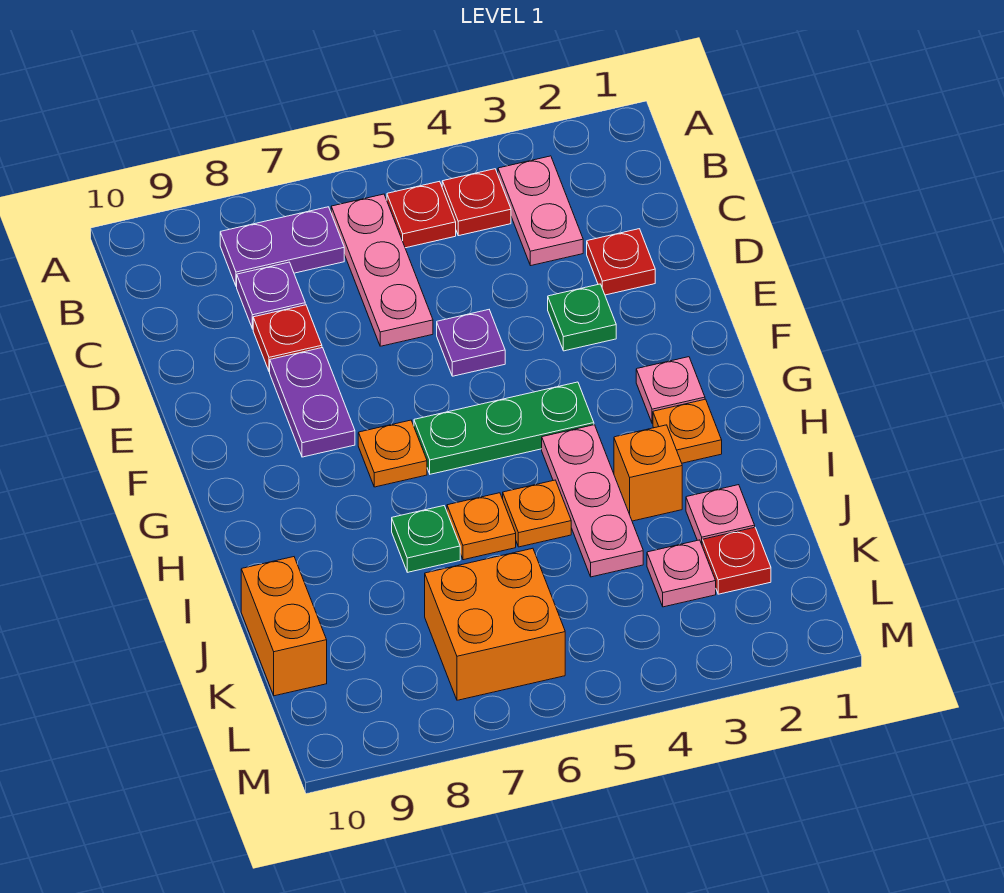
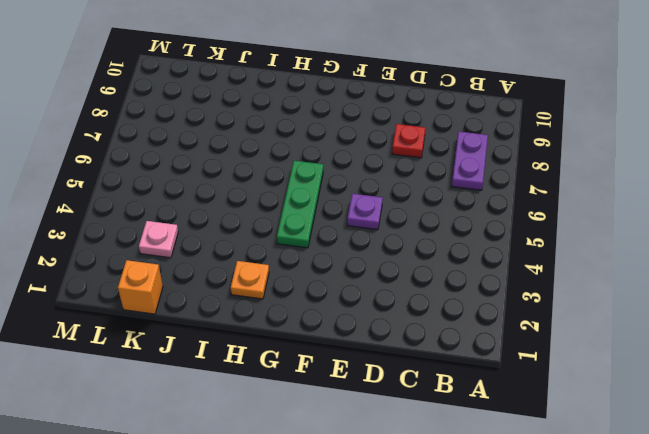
orange 1x1 brick [118,260,163,314] -> orange 1x1 brick moved to [614,425,682,521]
none -> pink 1x2 plate [498,156,583,266]
none -> red 1x1 plate [442,169,511,236]
none -> red 1x1 plate [387,181,456,248]

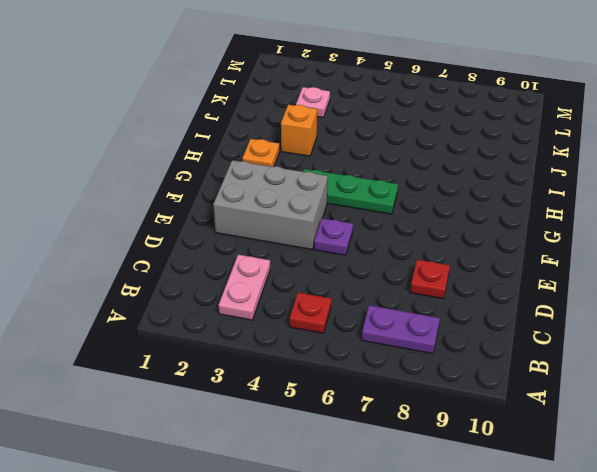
grey 2x3 brick [213,160,328,249] -> green 1x1 plate [548,284,616,351]
none -> red 1x1 plate [442,169,511,236]
none -> pink 1x3 plate [331,194,433,346]
none -> purple 1x1 plate [237,262,305,329]

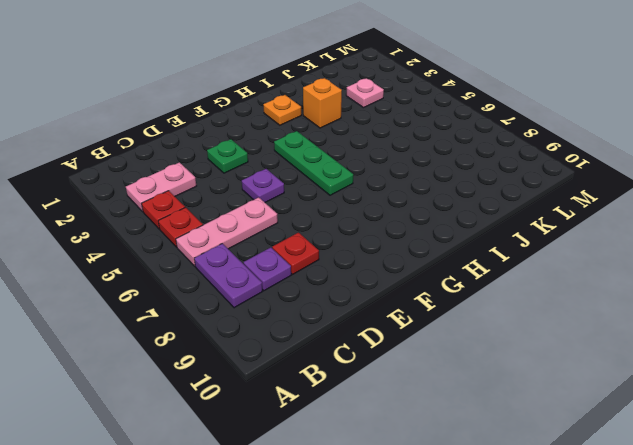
none -> red 1x1 plate [587,229,655,295]
none -> purple 1x2 plate [270,348,355,457]
none -> pink 1x1 plate [636,357,705,424]

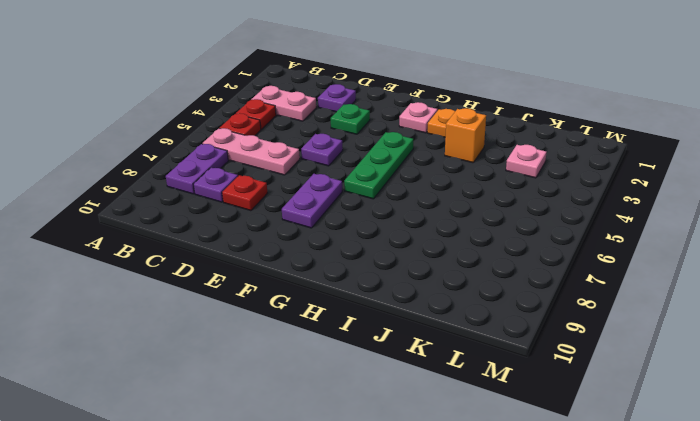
purple 1x1 plate [318,84,356,112] -> red 1x1 plate [587,229,655,295]
purple 1x2 plate [282,174,342,228] -> purple 1x2 plate turned to [270,348,355,457]
none -> orange 1x1 plate [358,420,427,487]
none -> pink 1x3 plate [542,425,643,577]
none -> orange 1x1 plate [503,480,571,547]

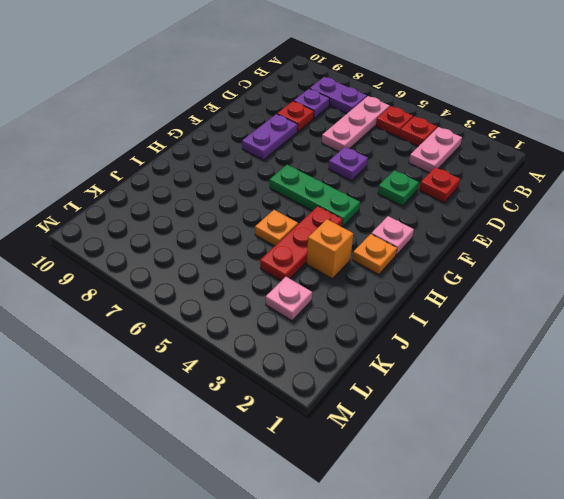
red 1x3 plate [260,206,343,281] -> pink 1x3 plate [542,425,643,577]
none -> orange 1x1 plate [358,420,427,487]
none -> orange 1x1 plate [447,493,516,560]
none -> green 1x1 plate [392,506,460,572]

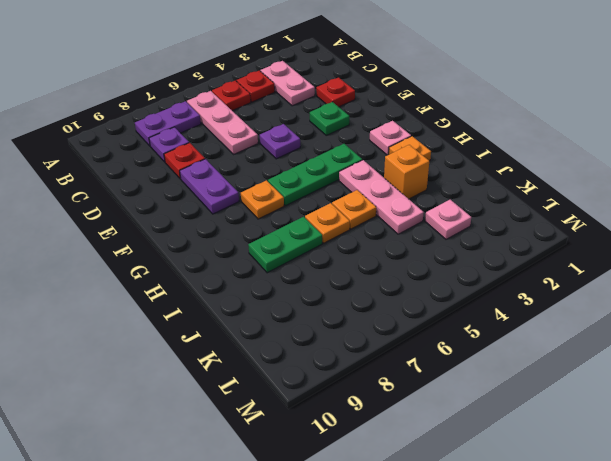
green 1x2 plate [248,217,322,273] -> green 1x1 plate [392,506,460,572]
none -> pink 1x1 plate [686,485,755,544]
none -> orange 1x2 brick [241,557,327,696]
none -> red 1x1 plate [702,527,771,594]

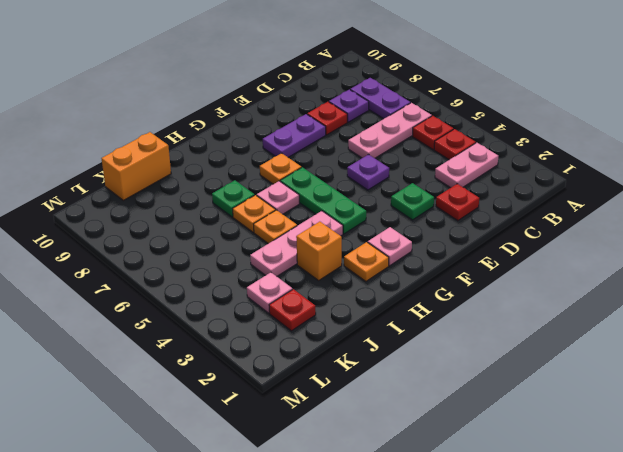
pink 1x1 plate [257,181,299,214] -> pink 1x1 plate moved to [686,485,755,544]
none -> orange 2x2 brick [425,548,565,700]

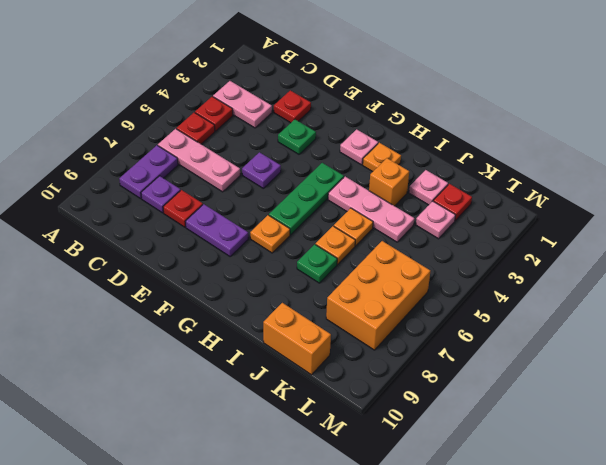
orange 2x3 brick [326,241,430,350] -> orange 2x2 brick [425,548,565,700]

